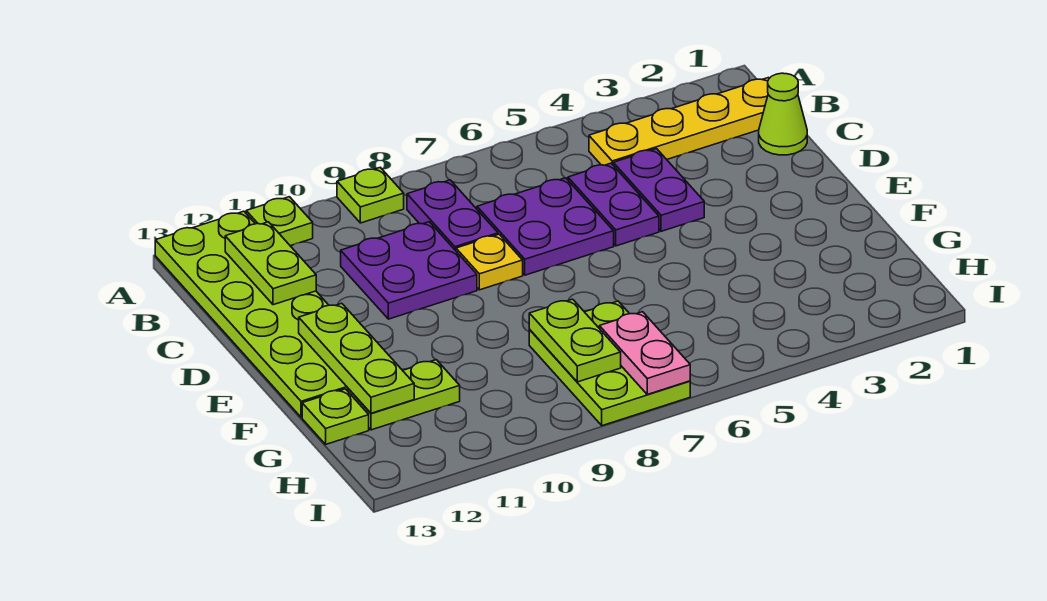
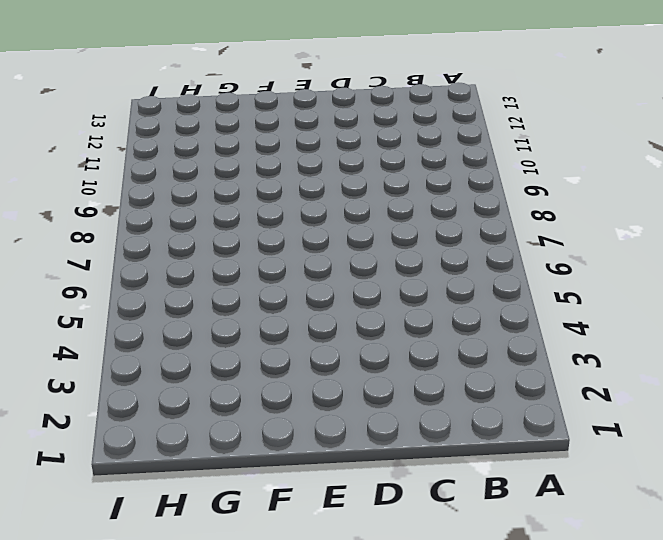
none -> lime 1x1 plate [337,167,404,223]
none -> lime 1x1 plate [246,197,313,246]
none -> lime 2x6 plate [155,211,348,417]

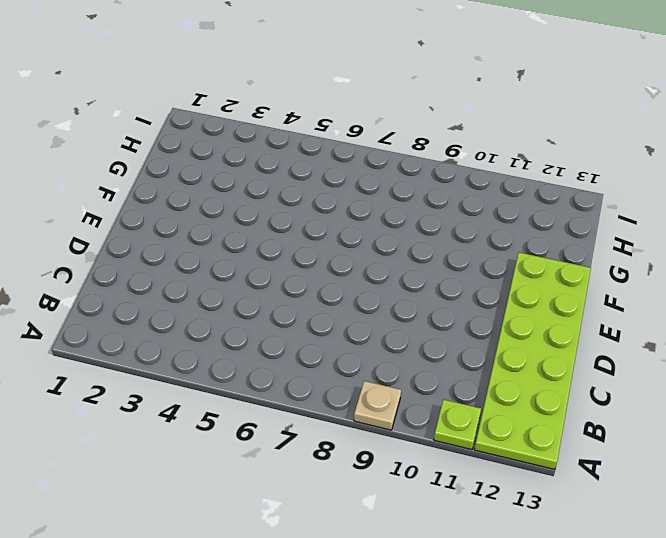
tan 1x1 plate [354,381,401,430] -> lime 1x1 plate [337,167,404,223]
none -> yellow 1x4 plate [589,78,769,165]
none -> purple 1x2 plate [407,180,498,251]
none -> lime 1x1 cone [759,73,807,155]

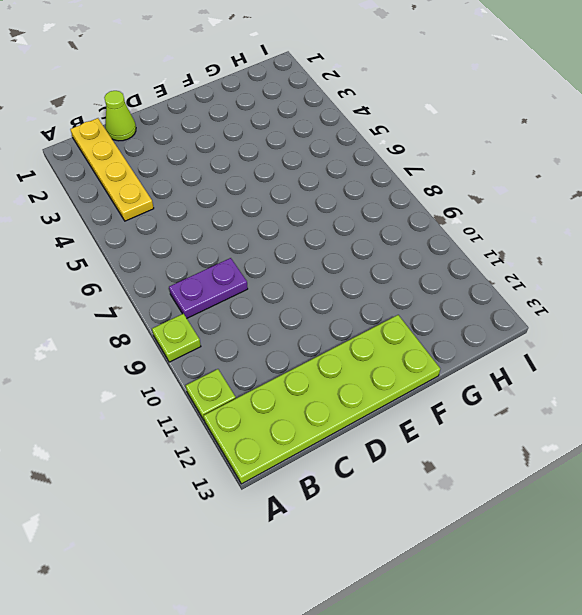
none -> purple 1x2 plate [613,149,704,231]
none -> purple 1x2 plate [568,163,659,246]
none -> purple 2x2 plate [477,178,614,275]

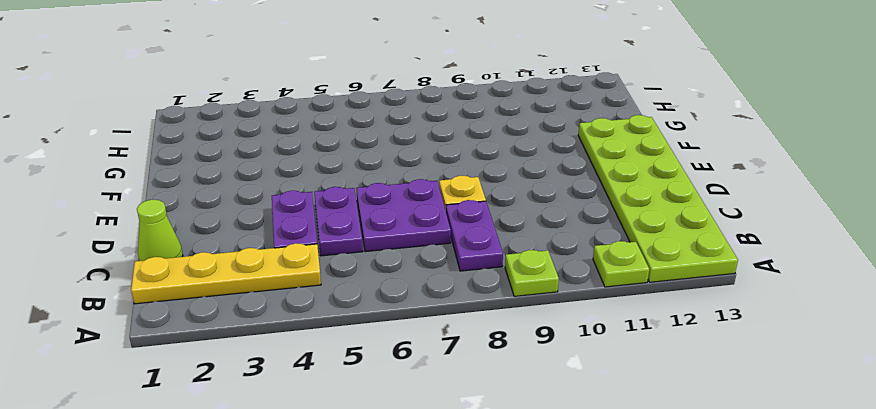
none -> purple 2x2 plate [341,222,477,319]
none -> lime 2x3 plate [529,301,690,426]
none -> lime 1x2 plate [348,360,460,430]

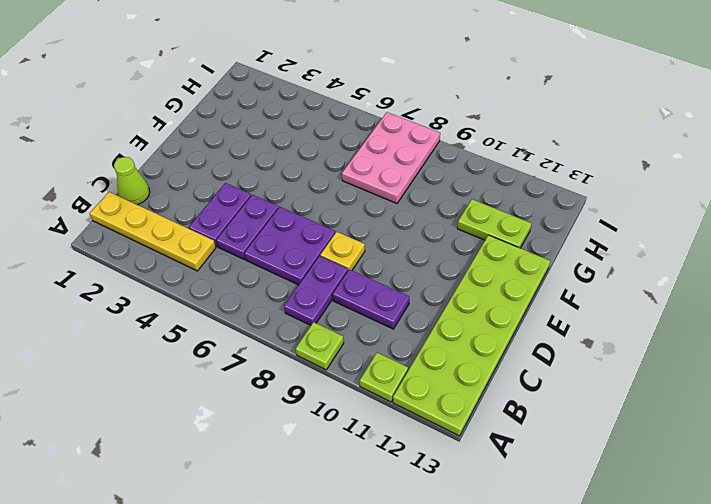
purple 1x2 plate [333,269,409,329] -> purple 2x2 plate [341,222,477,319]
pink 2x3 plate [342,112,440,203] -> lime 2x3 plate [529,301,690,426]
none -> lime 1x1 plate [302,389,369,444]
none -> lime 1x2 plate [225,222,316,305]
none -> lime 1x3 plate [299,303,414,413]

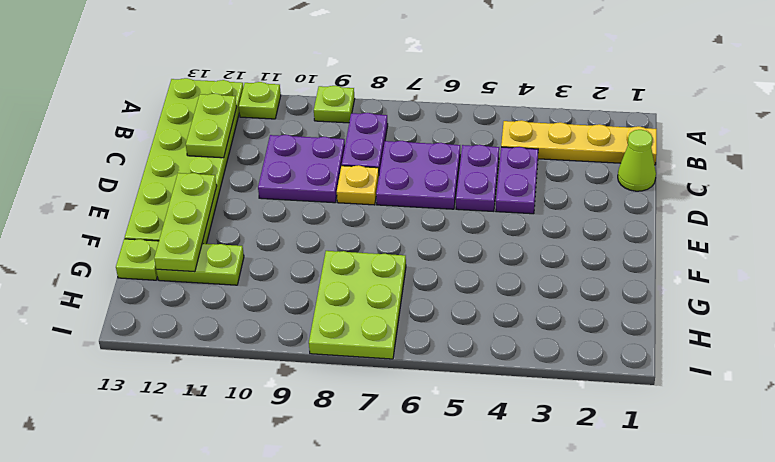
none -> lime 1x2 plate [529,299,621,382]
none -> pink 1x2 plate [599,312,690,394]

